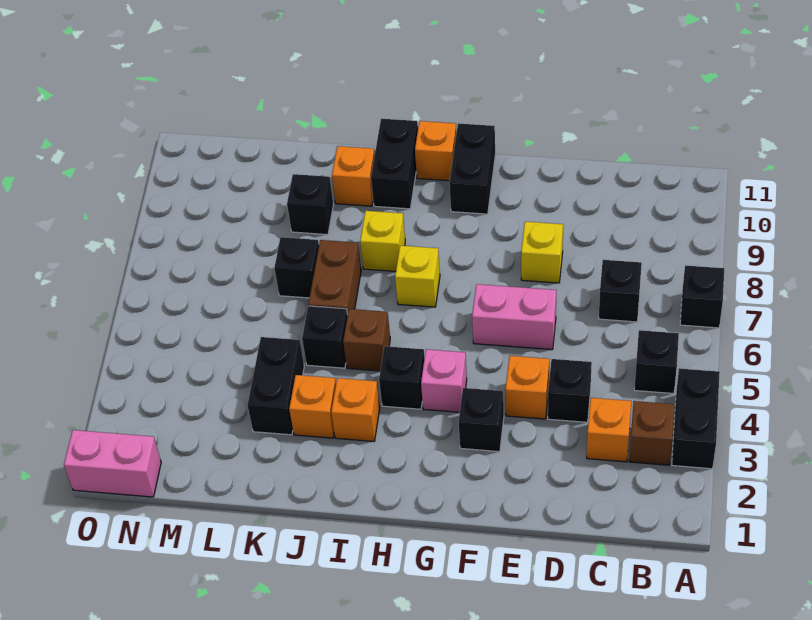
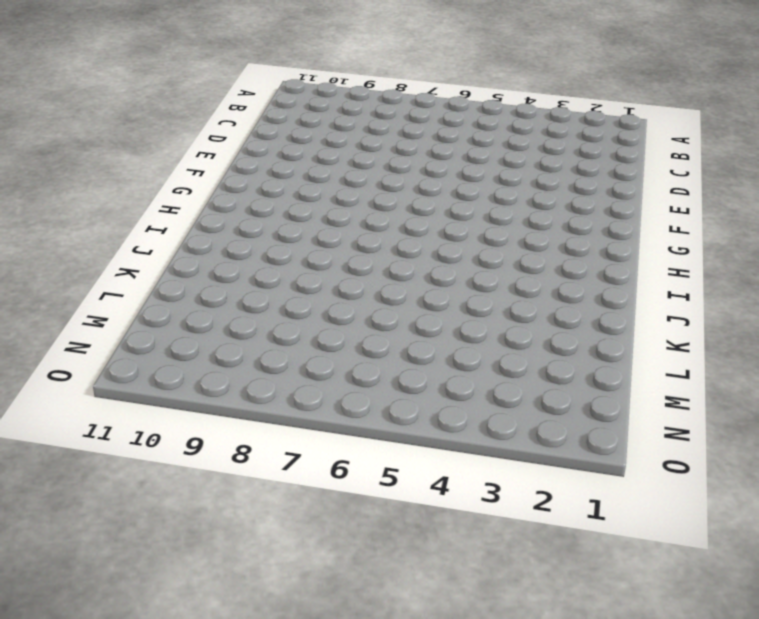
none -> black 1x2 brick [672,368,720,469]
none -> black 1x1 brick [680,265,724,328]
none -> brown 1x1 brick [629,401,675,465]

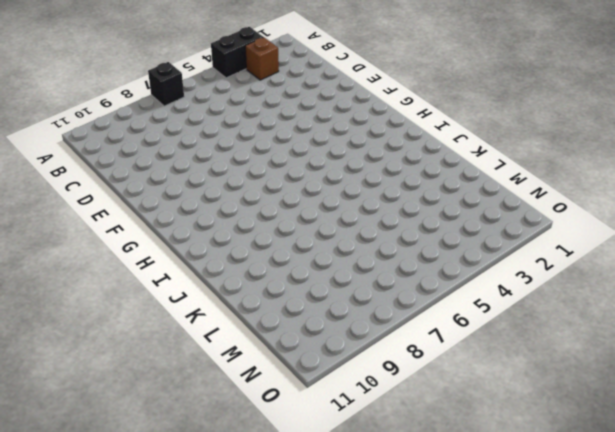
none -> black 1x1 brick [634,330,679,394]
none -> orange 1x1 brick [587,398,631,462]
none -> black 1x1 brick [599,260,642,322]

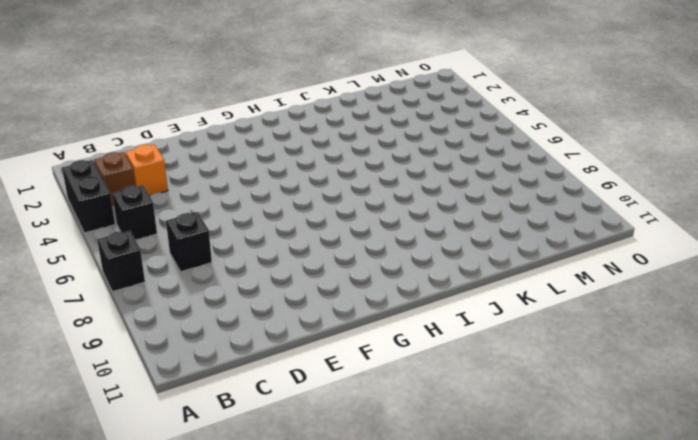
none -> black 1x1 brick [548,359,592,422]
none -> orange 1x1 brick [505,356,549,419]
none -> pink 1x2 brick [472,284,556,350]

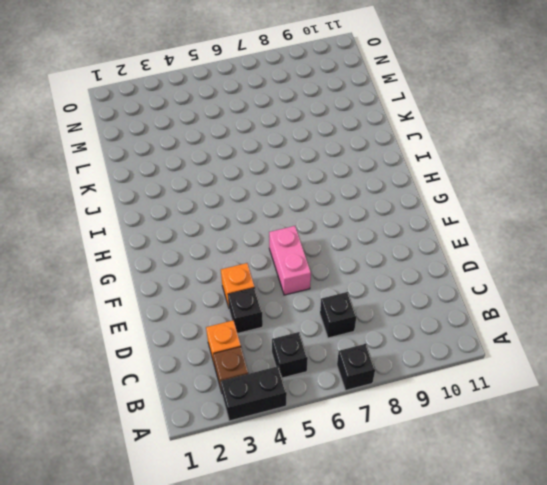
none -> yellow 1x1 brick [521,222,563,283]
none -> black 1x1 brick [459,388,504,452]
none -> pink 1x1 brick [421,349,467,412]

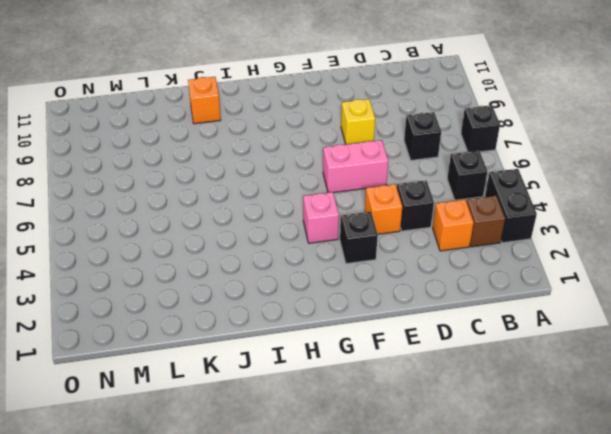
none -> black 1x2 brick [449,123,495,214]
none -> black 1x1 brick [379,346,424,409]
none -> yellow 1x1 brick [395,246,440,307]

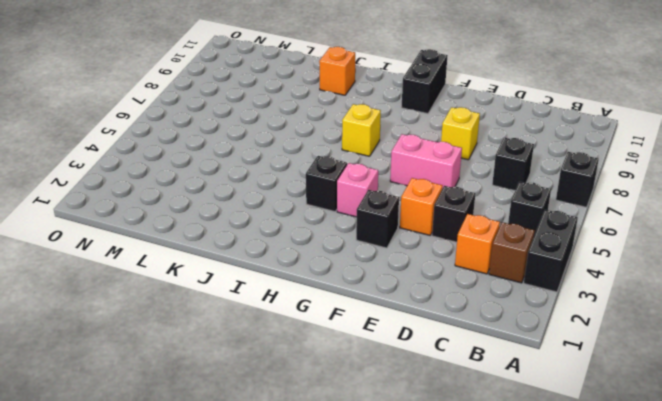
none -> orange 1x1 brick [415,121,456,181]
none -> orange 1x1 brick [331,378,380,441]
none -> brown 1x1 brick [343,309,390,371]

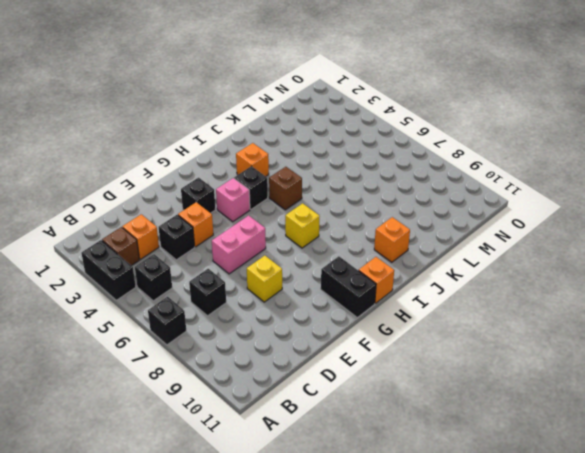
none -> yellow 1x1 brick [360,211,405,271]
none -> black 1x2 brick [371,119,418,209]
none -> orange 1x1 brick [289,375,336,438]

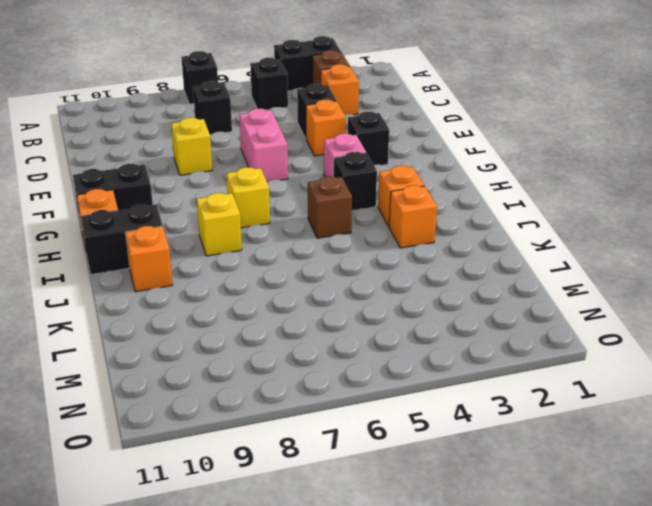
none -> black 1x1 brick [302,306,348,368]
none -> brown 1x2 brick [308,240,361,314]
none -> black 1x2 brick [247,337,304,435]

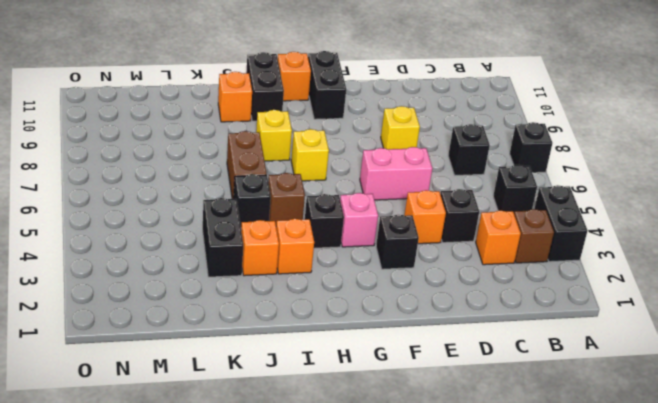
none -> black 1x1 brick [274,237,319,298]
none -> black 1x1 brick [287,174,333,235]
none -> pink 1x2 brick [64,430,161,497]

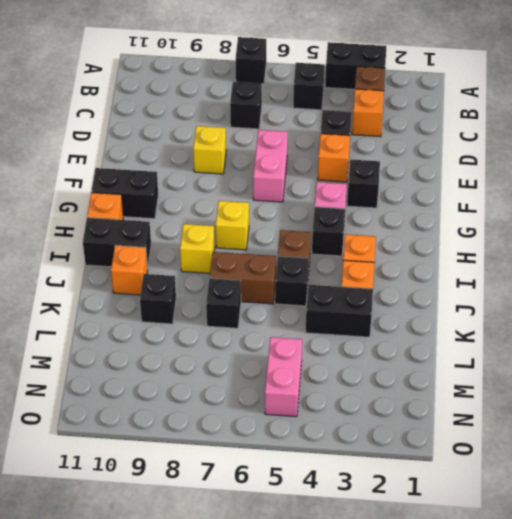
pink 1x2 brick [265,337,302,417] -> pink 1x2 brick moved to [64,430,161,497]

